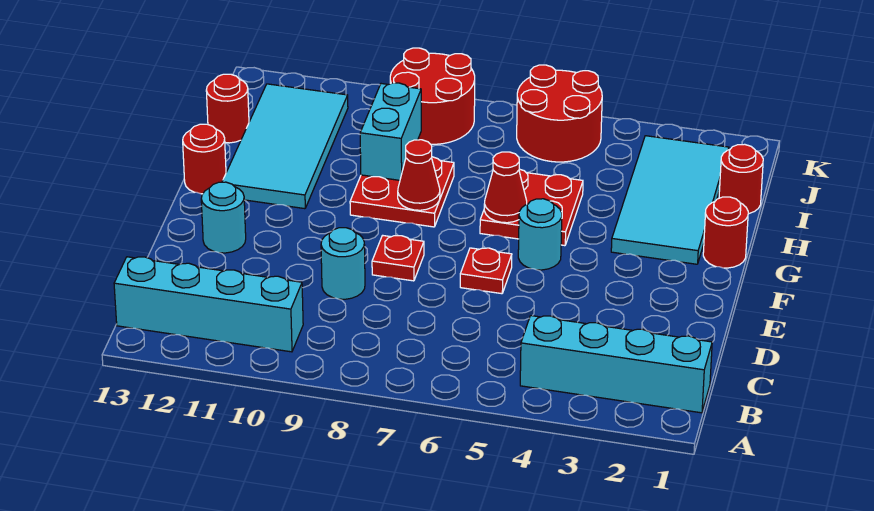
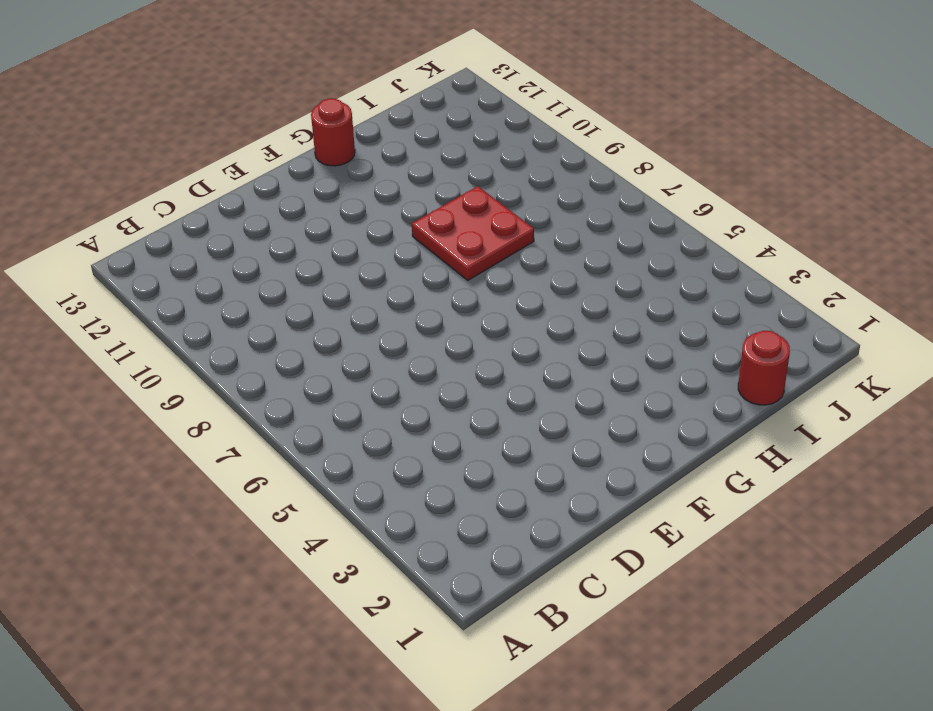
none -> cyan 1x4 brick [520,316,712,413]
none -> cyan 1x4 brick [114,257,303,352]
none -> cyan 1x1 round brick [321,228,365,299]

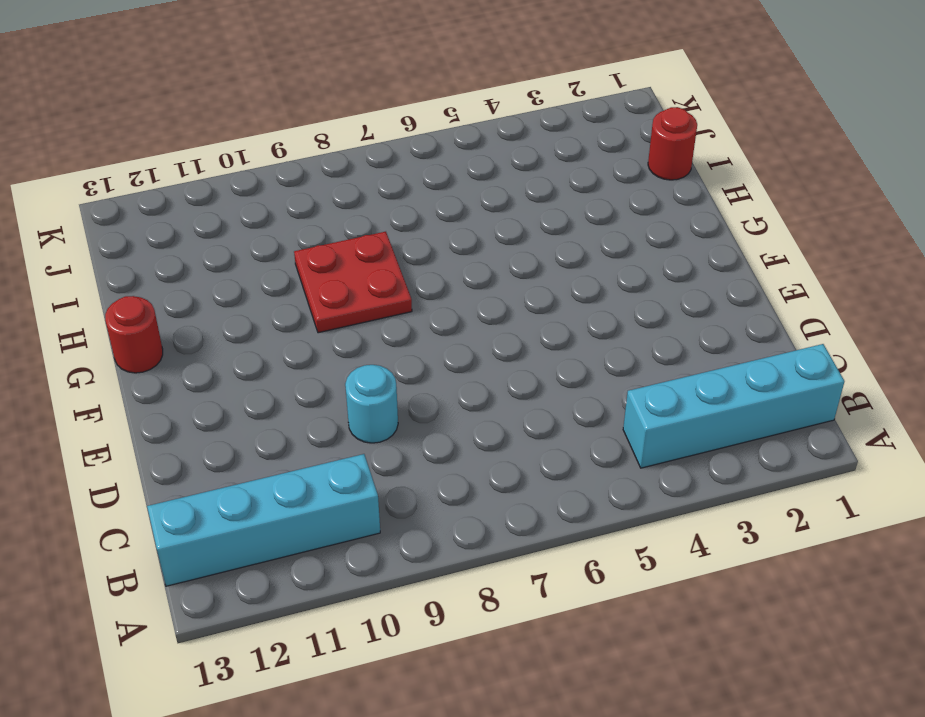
none -> red 1x1 plate [460,248,512,294]
none -> red 1x1 plate [372,235,424,281]
none -> cyan 1x1 round brick [201,182,246,253]

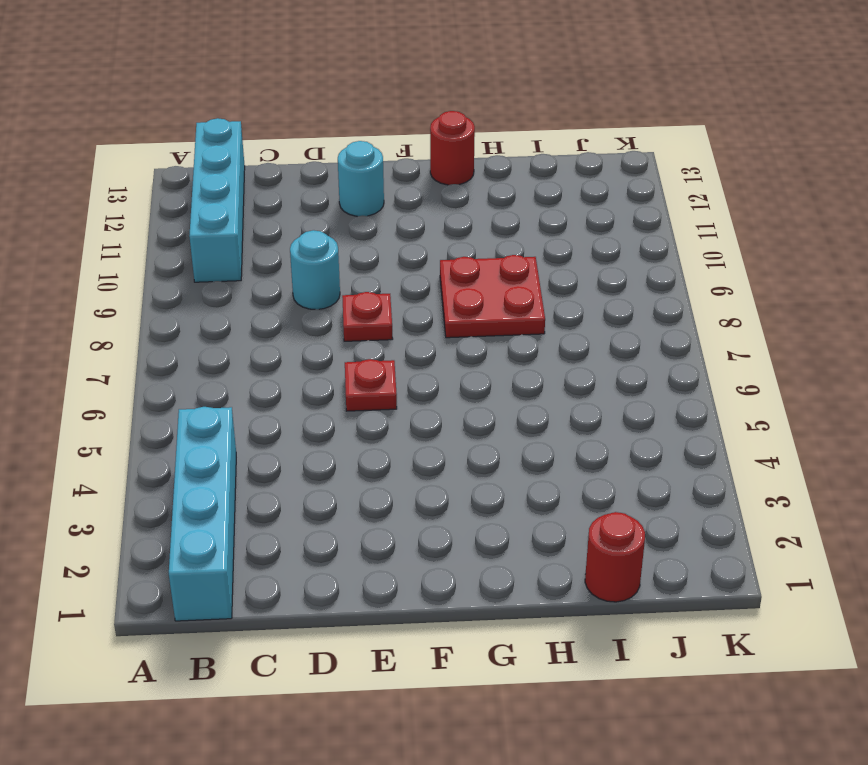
none -> cyan 1x1 round brick [518,199,562,270]
none -> red 1x1 round brick [703,197,748,268]
none -> cyan 2x4 tile [611,136,729,264]

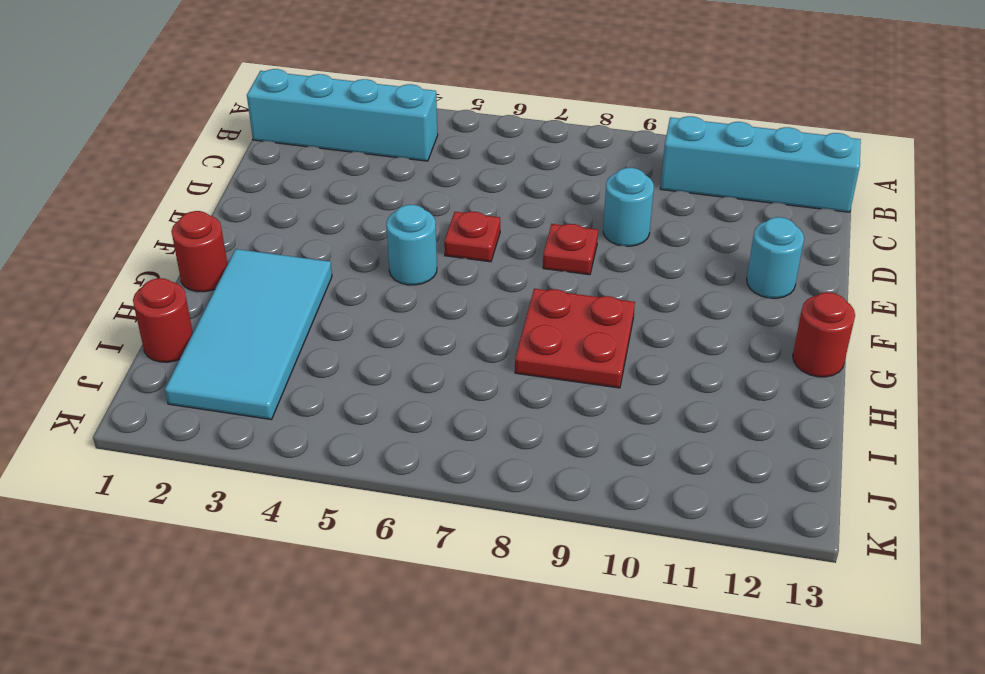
none -> red 2x2 plate [480,169,583,246]
none -> cyan 2x4 tile [222,84,348,209]
none -> red 1x1 round brick [206,74,249,143]

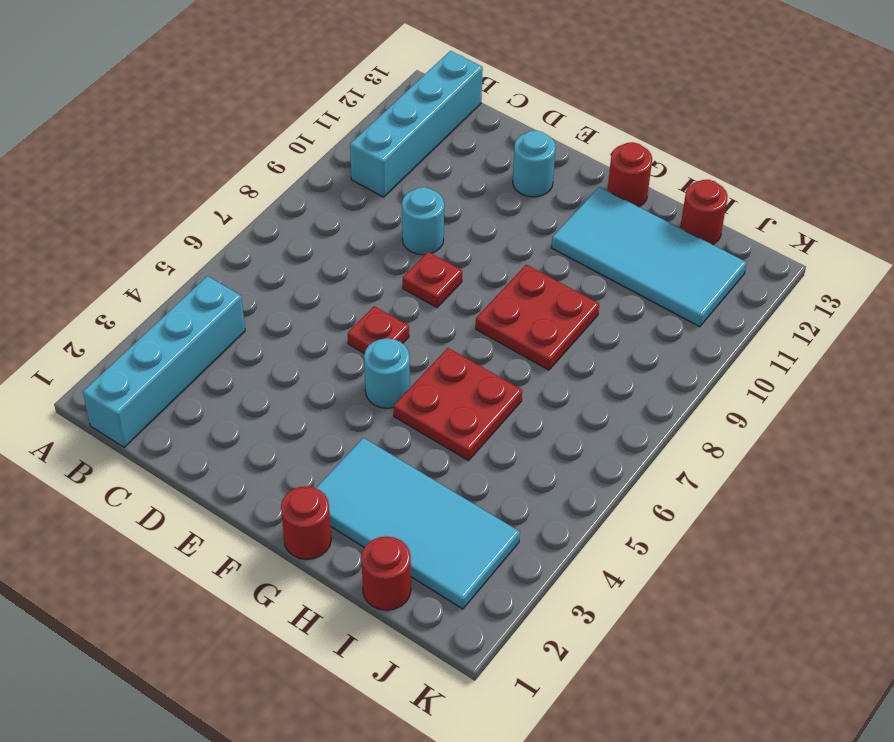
none -> red 2x2 round brick [517,65,602,162]
none -> red 2x2 round brick [390,48,475,144]
none -> red 1x1 cone [484,152,527,223]

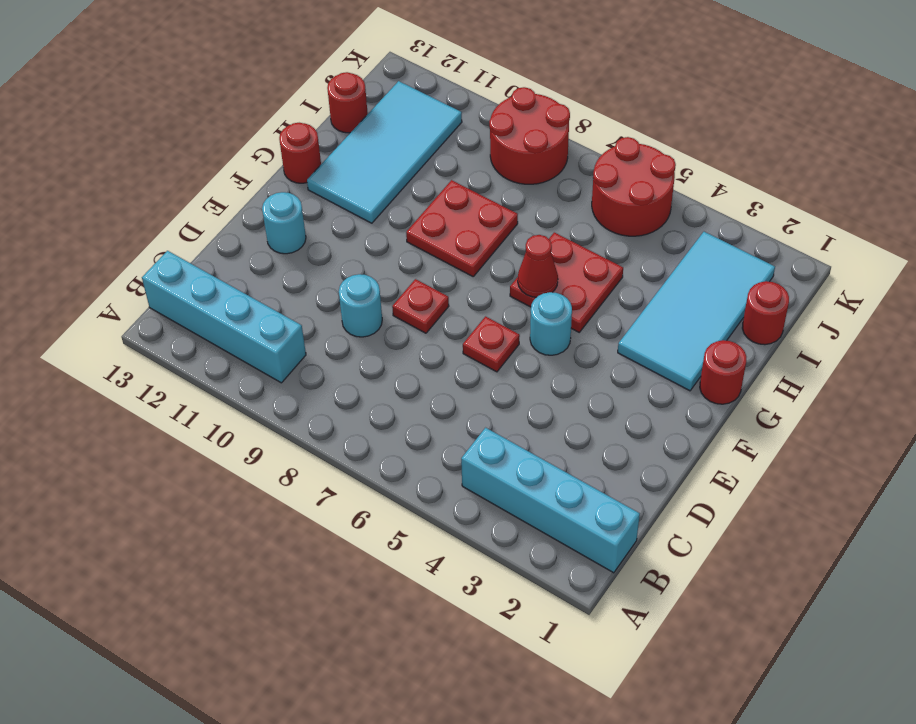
none -> red 1x1 cone [398,140,440,210]
none -> cyan 1x2 brick [360,83,421,180]

